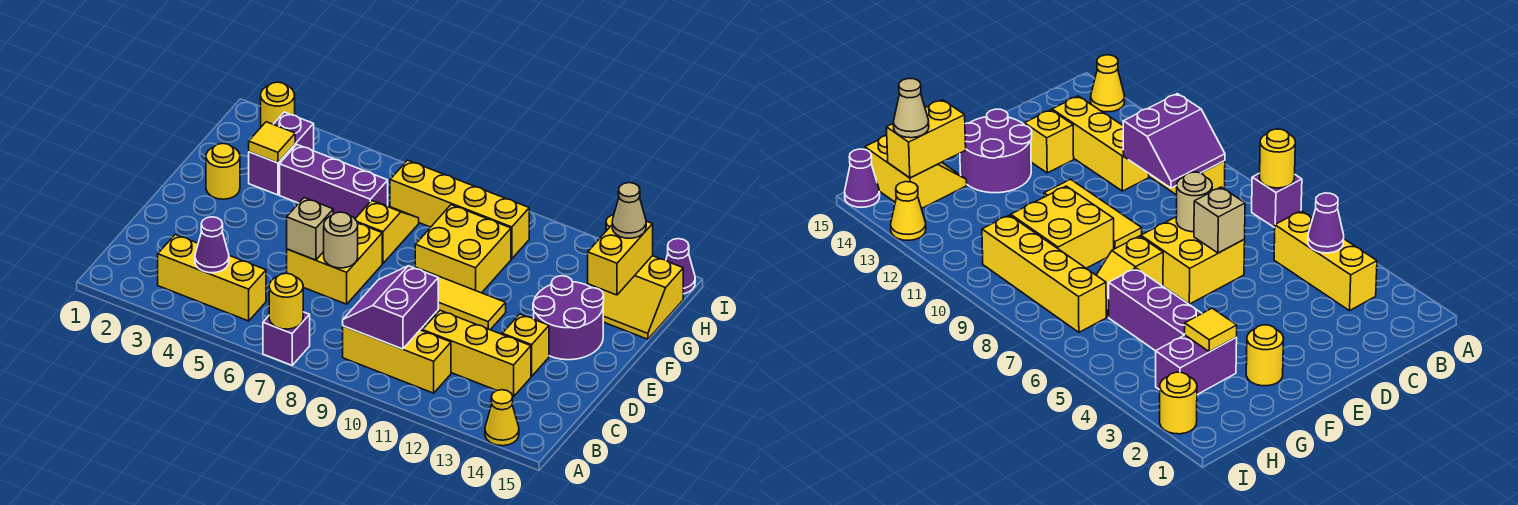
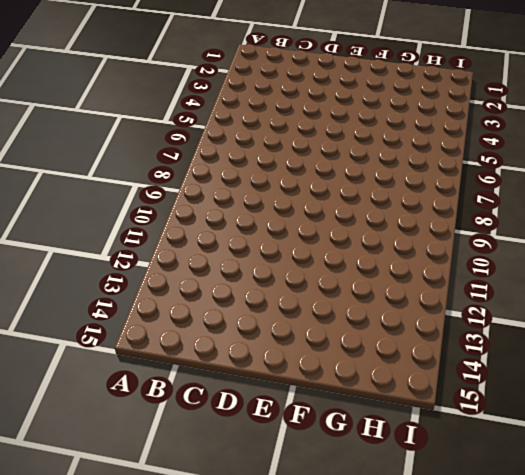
none -> purple 1x1 brick [263,312,310,365]
none -> yellow 1x1 cone [485,390,519,446]
none -> yellow 1x3 brick [158,235,266,321]

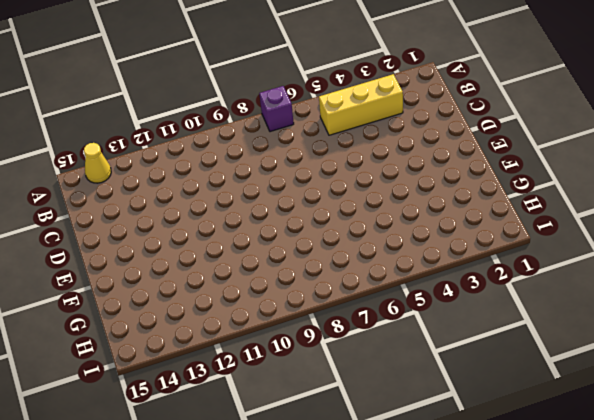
none -> yellow 1x3 brick [343,326,451,393]
none -> yellow 1x3 brick [423,310,531,397]
none -> yellow 2x2 brick [287,213,382,304]

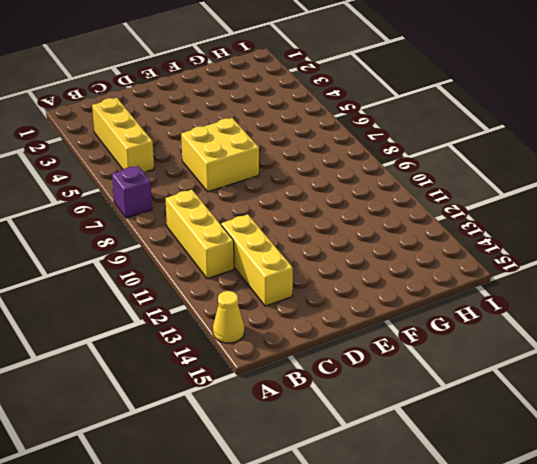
none -> yellow 1x1 brick [502,314,549,376]
none -> yellow 1x3 tile [414,267,506,330]
none -> purple 2x2 round brick [533,276,604,360]

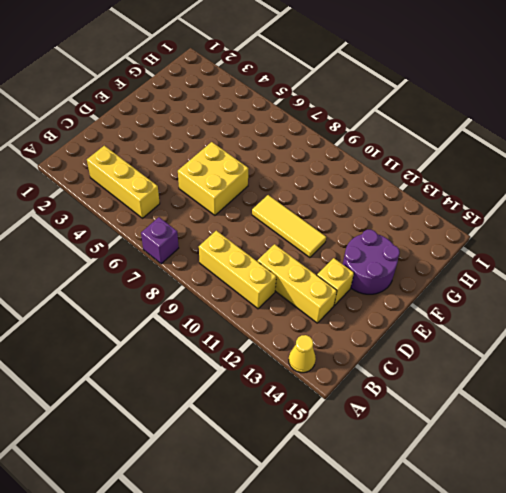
none -> yellow 1x1 round brick [206,143,240,199]
none -> yellow 1x2 slope [355,201,419,263]
none -> yellow 2x2 brick [415,205,511,293]

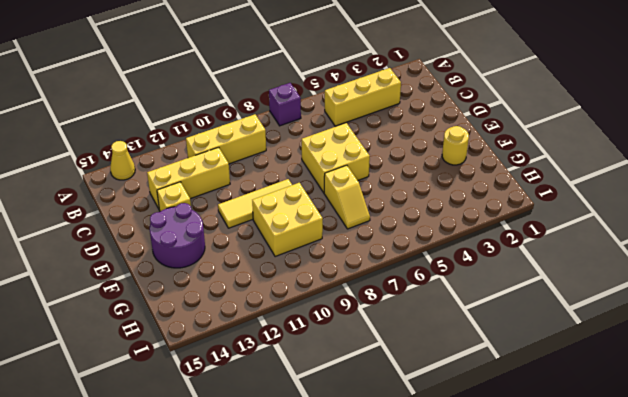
none -> purple 1x2 brick [249,112,314,195]
none -> purple 1x3 brick [280,145,388,218]
none -> yellow 2x2 slope [596,256,683,339]

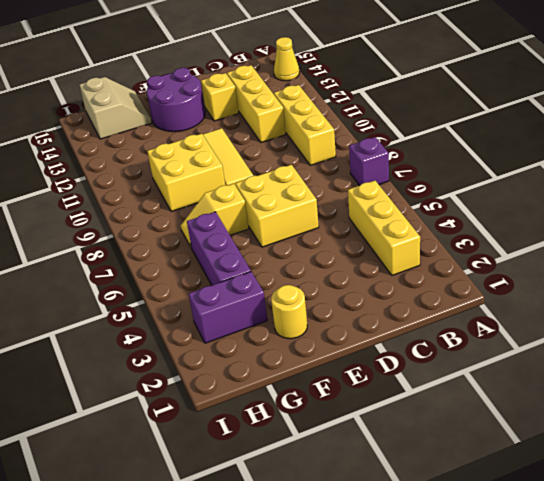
tan 2x2 slope [80,77,152,139] -> yellow 2x2 slope [596,256,683,339]
none -> yellow 1x4 brick [390,160,529,259]
none -> yellow 1x1 round brick [261,82,295,127]
none -> yellow 1x1 cone [891,182,926,240]

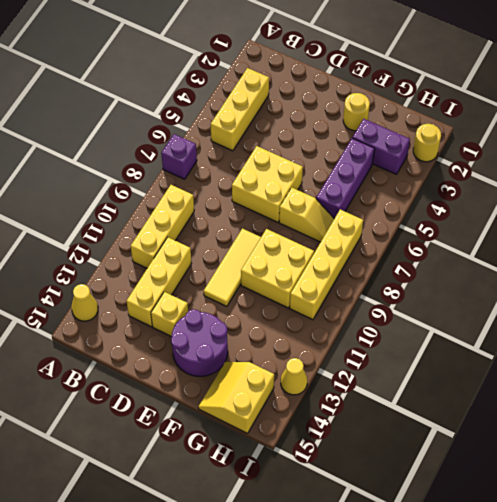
none -> purple 1x1 cone [666,239,695,294]
none -> yellow 1x1 round brick [269,273,303,329]
none -> purple 1x1 cone [195,217,229,273]

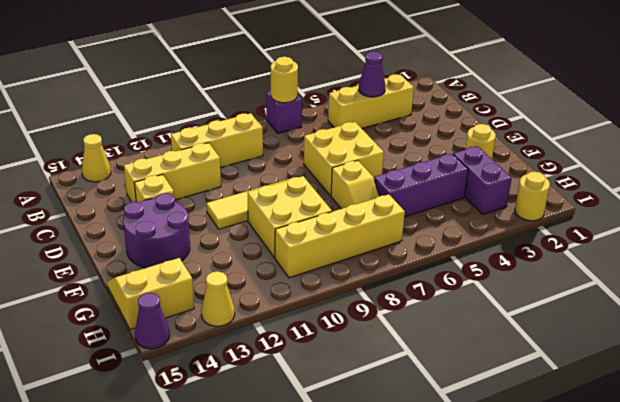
none -> purple 2x2 slope [343,266,438,349]
none -> tan 1x1 brick [287,198,333,260]
none -> tan 1x1 round brick [324,212,358,268]

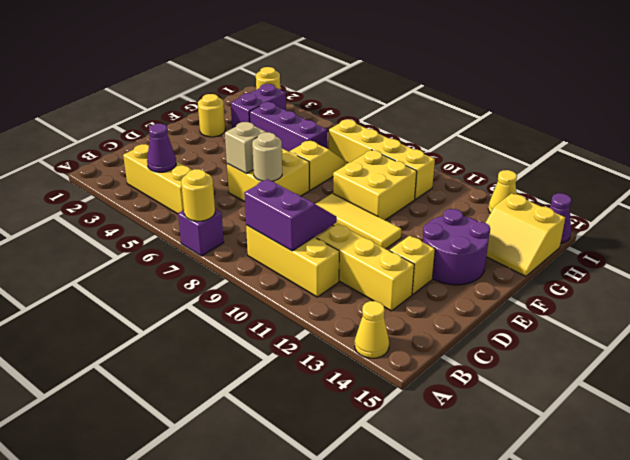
purple 2x2 slope [244,179,337,251] -> purple 2x2 slope turned to [343,266,438,349]
none -> yellow 1x1 tile [249,122,295,163]
none -> yellow 1x2 brick [588,221,653,295]
none -> tan 1x1 cone [612,183,646,238]

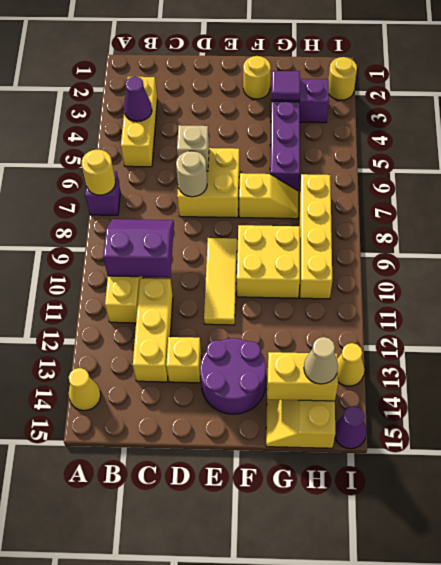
purple 1x1 tile [272,71,300,100] -> yellow 1x1 tile [249,122,295,163]

